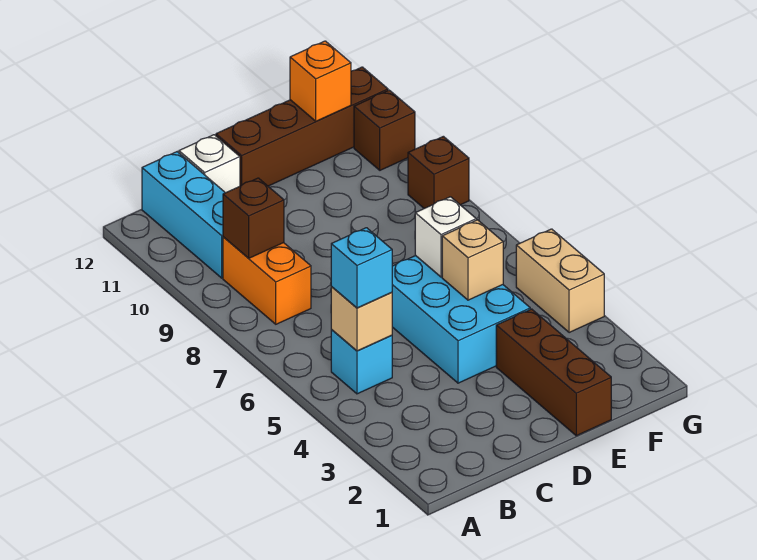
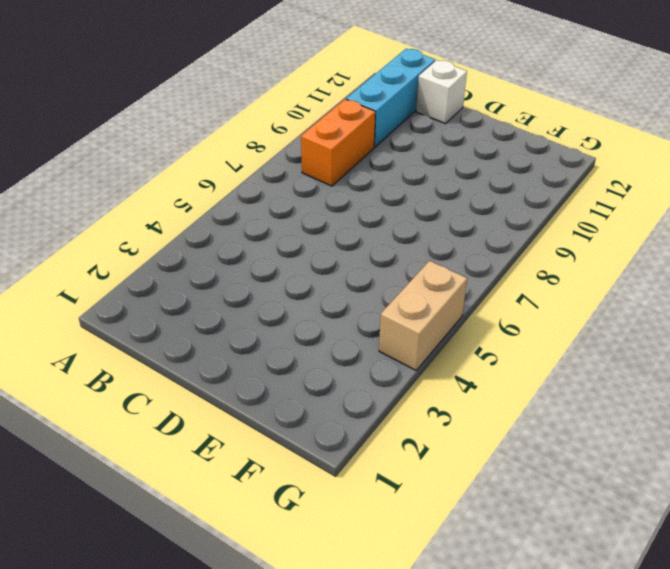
none -> cyan 1x1 brick [331,330,392,394]
none -> cyan 2x3 brick [392,256,530,383]
none -> brown 1x4 brick [216,67,388,186]

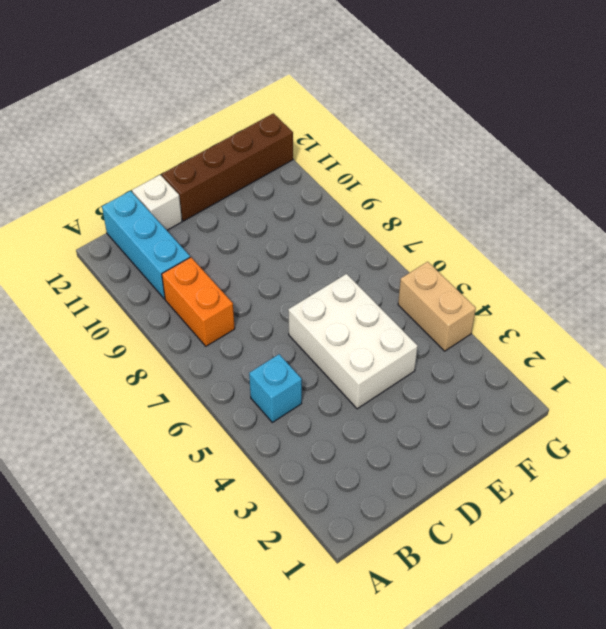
white 2x3 brick [288,274,418,409] -> cyan 2x3 brick [392,256,530,383]
none -> brown 1x3 brick [496,309,611,436]
none -> brown 1x1 brick [408,136,469,208]
none -> brown 1x1 brick [354,90,415,170]

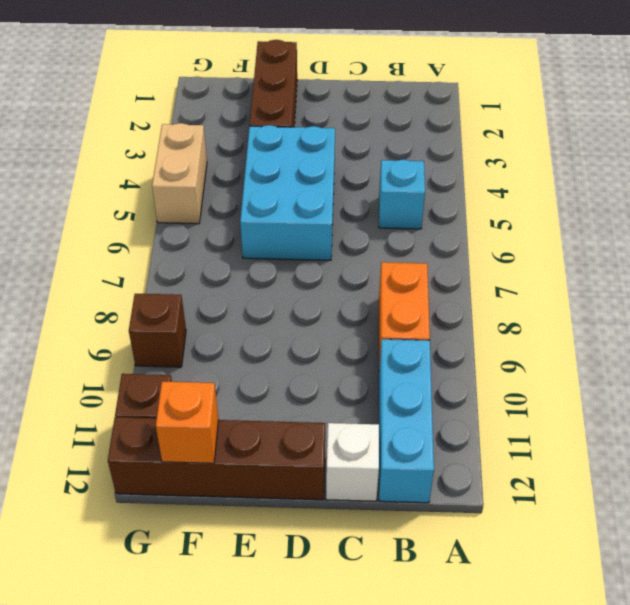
none -> tan 1x1 brick [331,287,392,351]
none -> brown 1x1 brick [223,178,284,258]
none -> tan 1x1 brick [442,220,503,300]

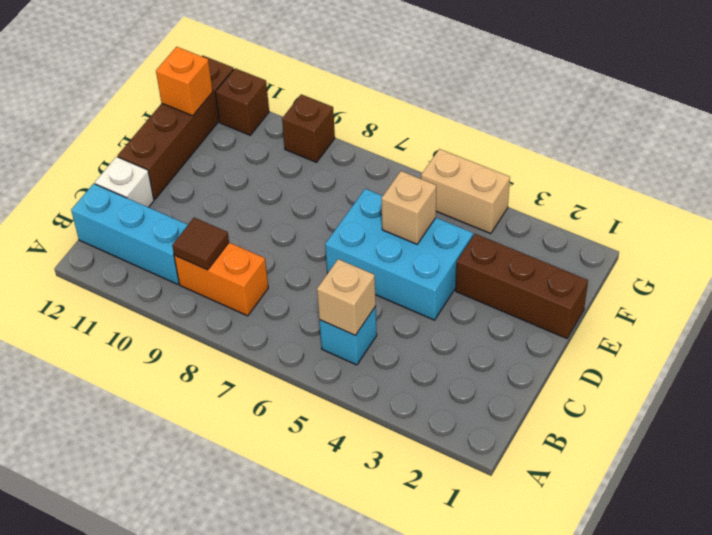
brown 1x1 tile [172,218,229,270] -> brown 1x1 brick [223,178,284,258]
none -> white 1x1 brick [415,197,476,277]
none -> cyan 1x1 brick [331,228,392,308]

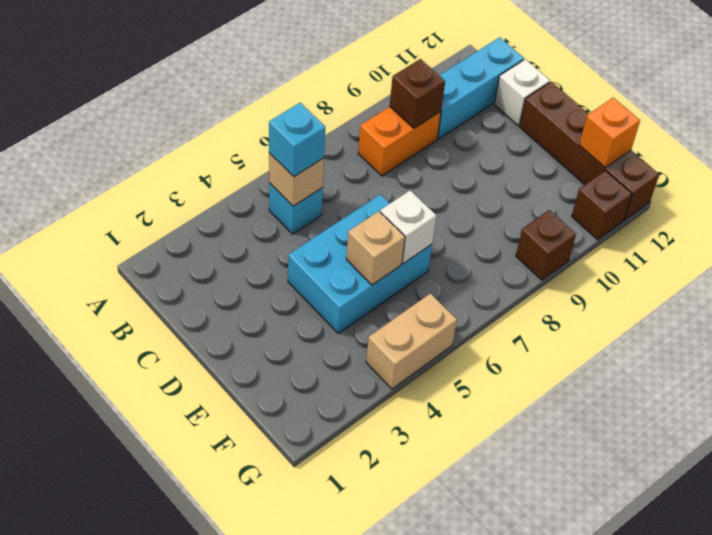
none -> brown 1x3 brick [496,309,611,436]

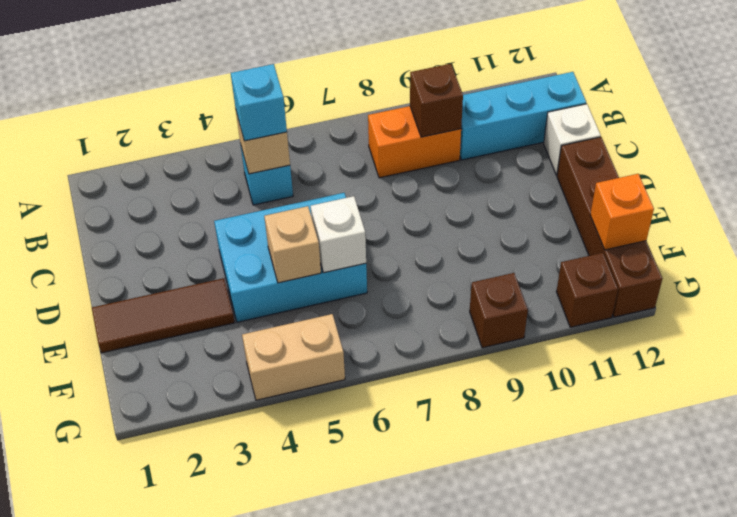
brown 1x3 tile [92,278,235,353] -> brown 1x3 brick [496,309,611,436]

